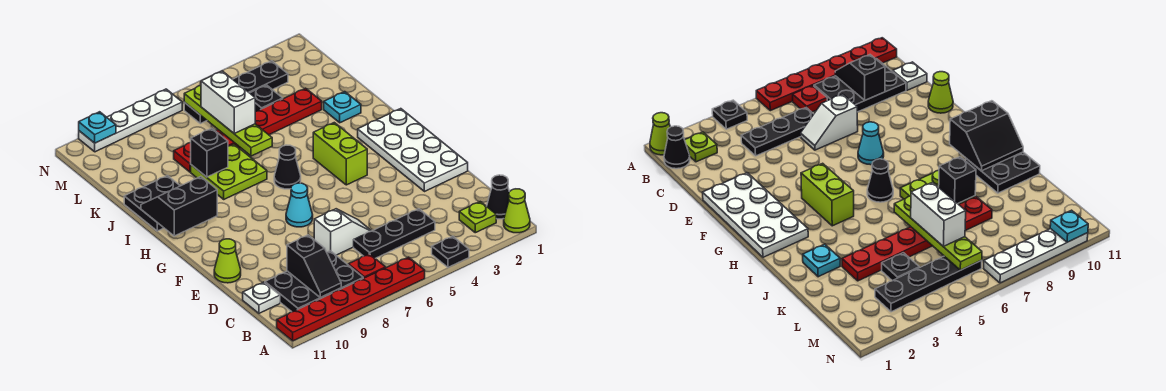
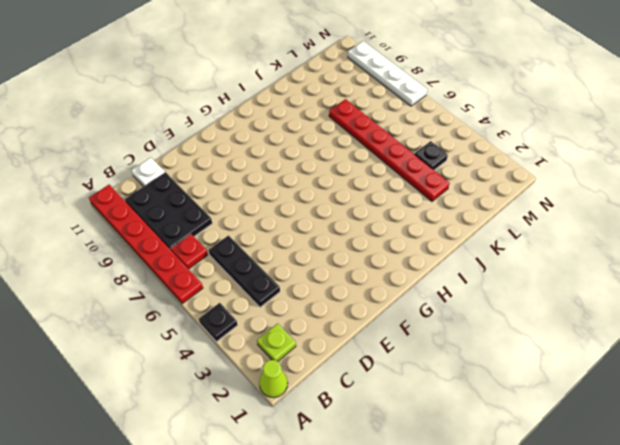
none -> black 1x1 cone [487,175,509,219]
none -> white 1x2 slope [314,209,371,255]
none -> white 2x4 plate [358,109,468,192]

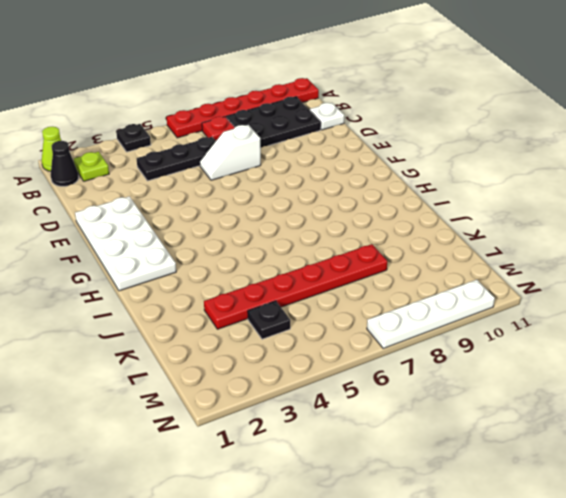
none -> lime 1x1 cone [214,239,241,283]
none -> cyan 1x1 cone [286,183,313,227]
none -> lime 1x2 brick [313,123,367,185]

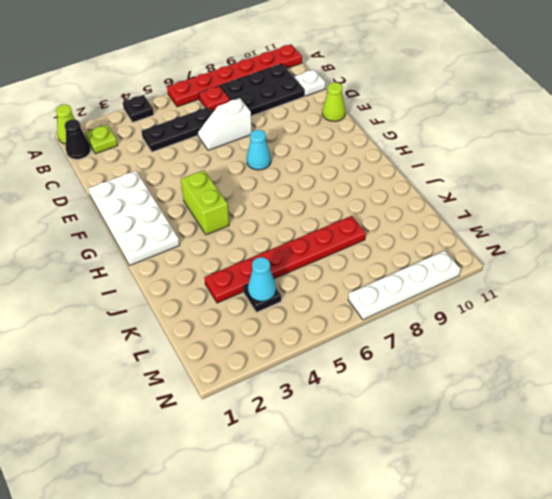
cyan 1x1 cone [248,257,276,301] -> none
none -> black 1x1 cone [274,145,301,189]
none -> lime 2x2 plate [191,144,267,199]
none -> black 2x2 plate [124,176,180,231]

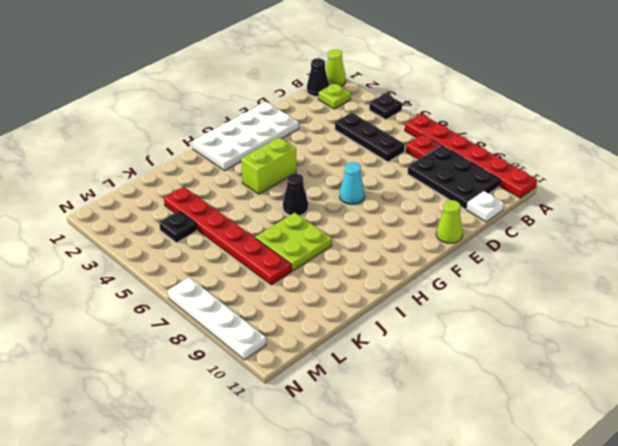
none -> white 1x2 slope [314,209,371,255]
none -> black 2x2 plate [124,176,180,231]
none -> cyan 1x1 plate [324,92,361,123]

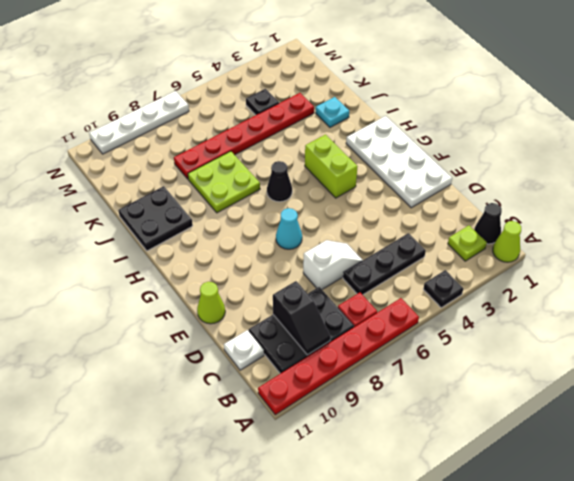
none -> black 1x4 plate [184,61,288,124]
none -> black 2x2 slope [141,177,217,236]
none -> lime 1x4 plate [184,85,272,156]

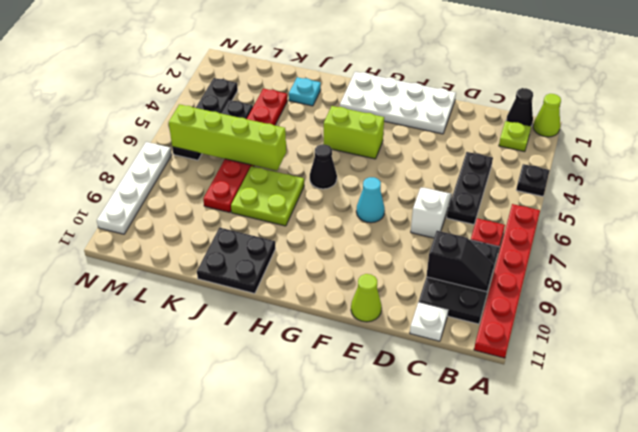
lime 1x4 brick [169,104,286,171] -> lime 1x4 plate [184,85,272,156]
none -> black 2x2 slope [141,177,217,236]
none -> black 1x1 brick [191,128,228,177]
none -> cyan 1x1 plate [79,112,116,143]

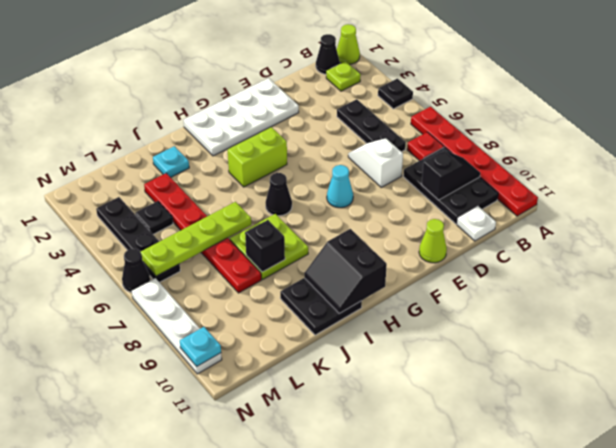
black 1x1 cone [122,249,150,293] -> none
none -> white 1x2 brick [201,71,255,133]

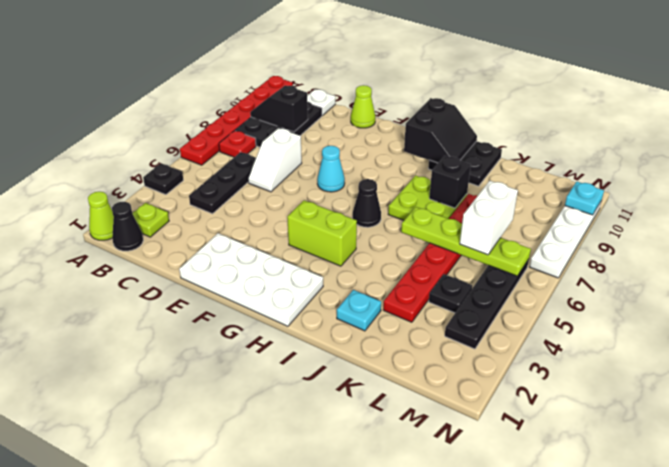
white 1x2 brick [460,181,518,255] -> white 1x2 brick turned to [201,71,255,133]

